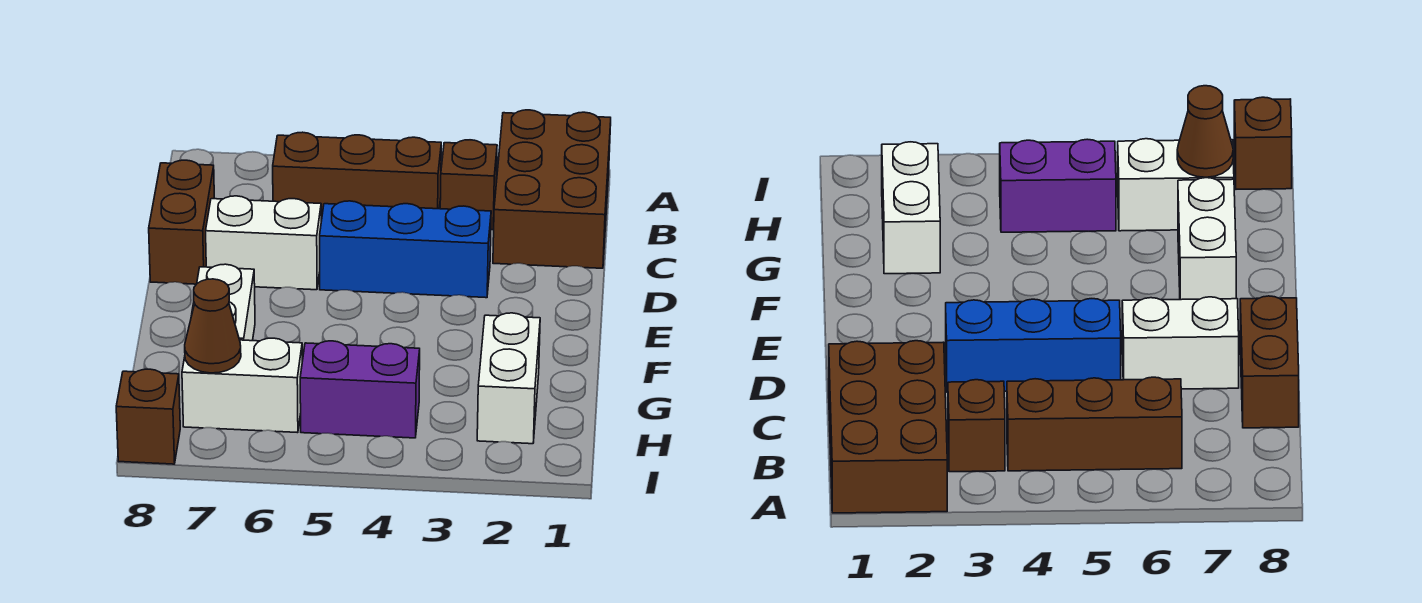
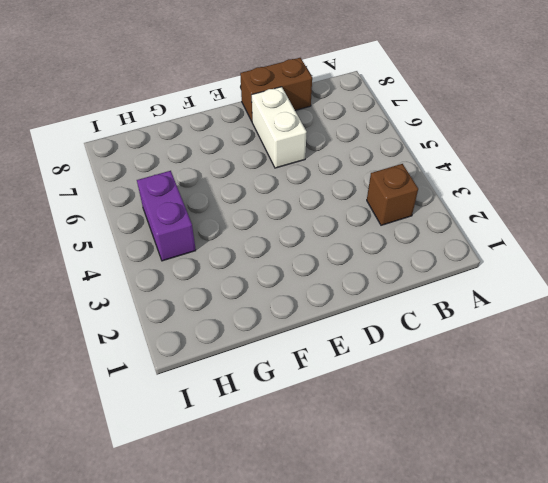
none -> brown 2x3 brick [493,110,611,268]
none -> brown 1x3 brick [273,132,441,221]
none -> blue 1x3 brick [320,201,491,298]

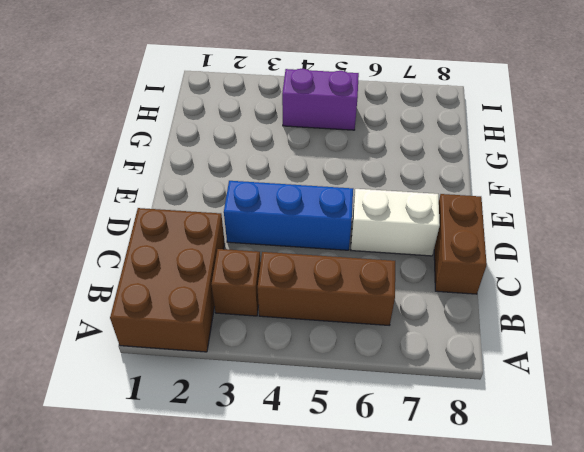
none -> white 1x2 brick [192,264,255,341]
none -> white 1x2 brick [477,313,540,444]
none -> white 1x2 brick [182,338,302,433]

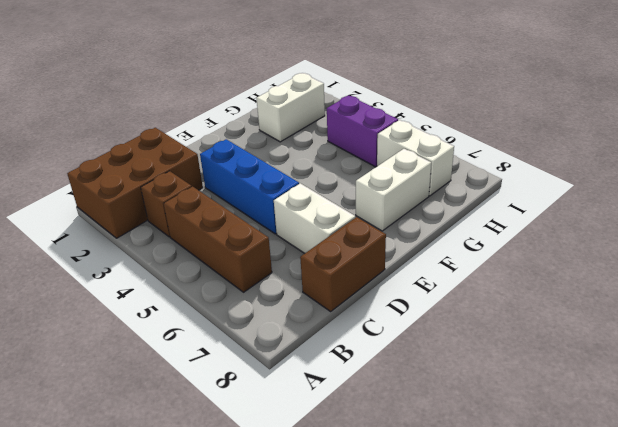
none -> brown 1x1 brick [116,369,180,464]
none -> brown 1x1 cone [185,279,241,373]

